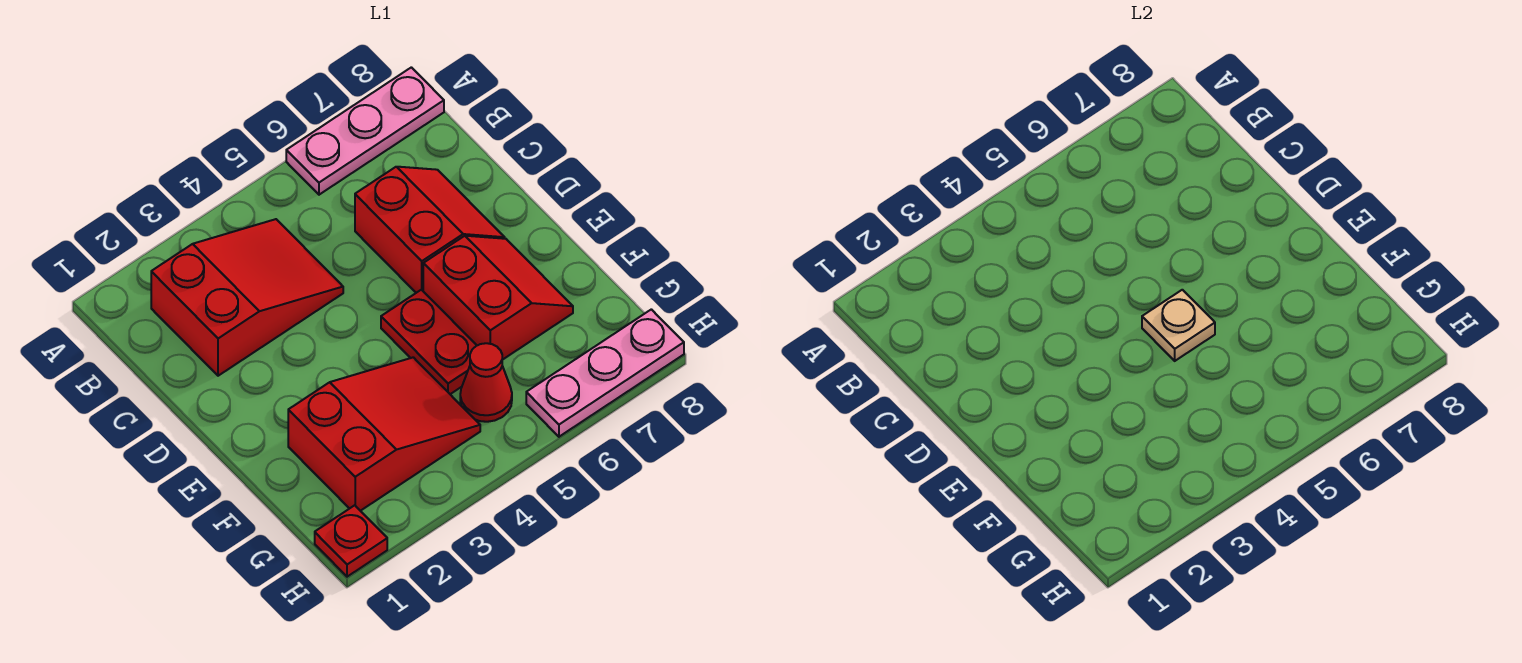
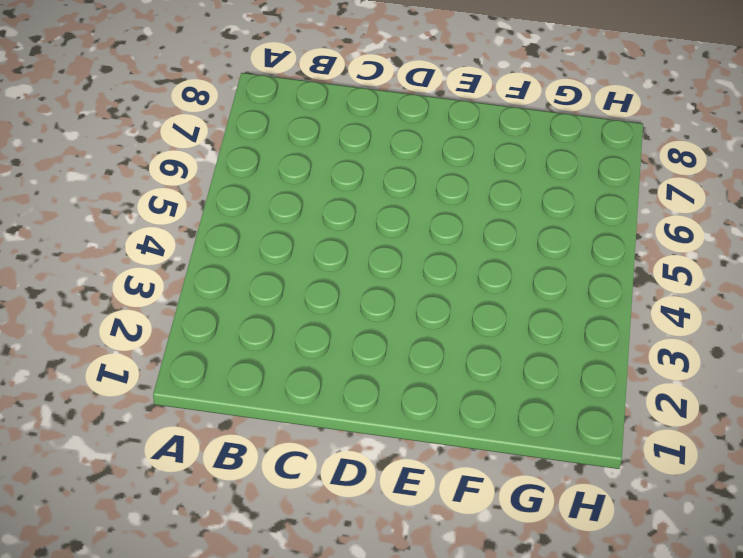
none -> pink 1x3 plate [286,67,444,195]
none -> red 2x3 slope [151,219,343,376]

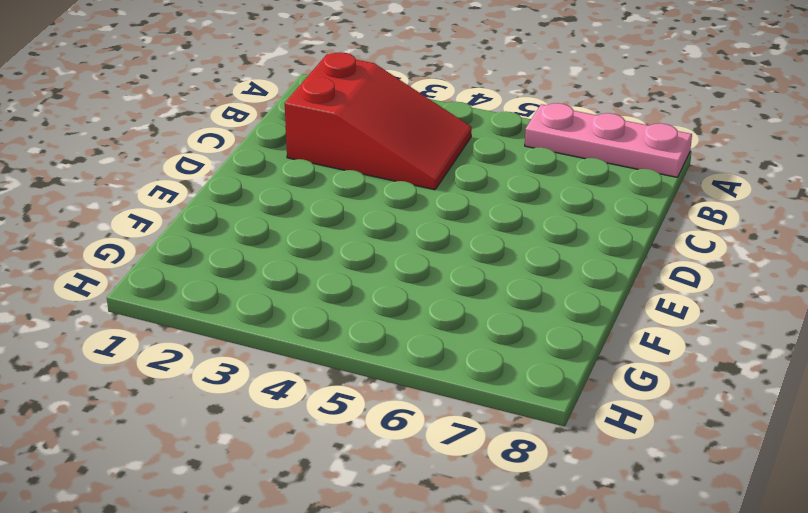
none -> red 2x2 slope [355,167,505,293]
none -> red 1x2 plate [381,290,477,394]

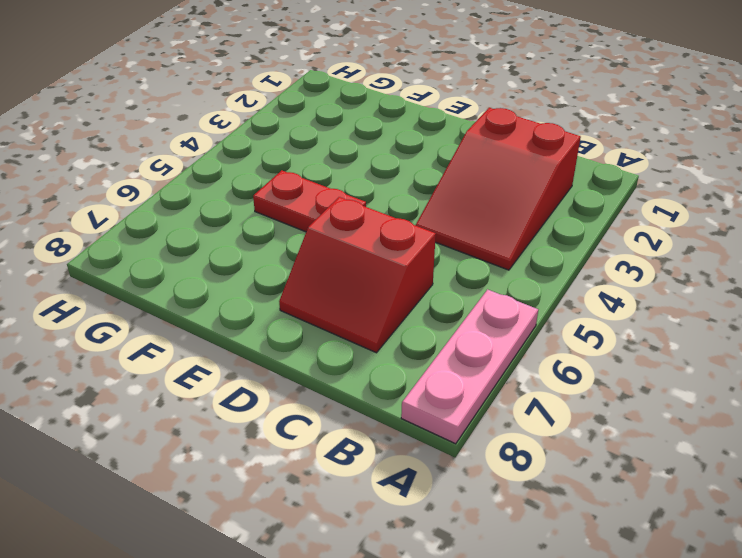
none -> red 2x2 slope [423,236,573,360]
none -> red 2x3 slope [288,357,480,511]

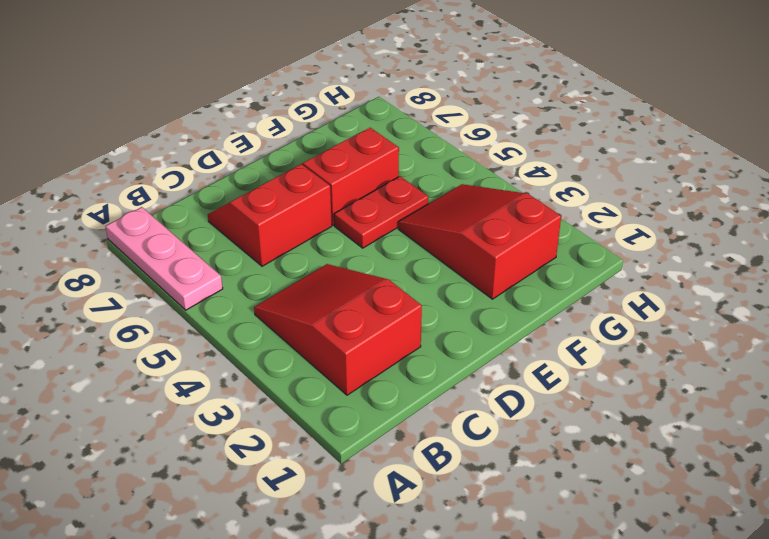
none -> red 1x1 cone [460,343,512,422]
none -> red 1x1 plate [315,505,387,577]

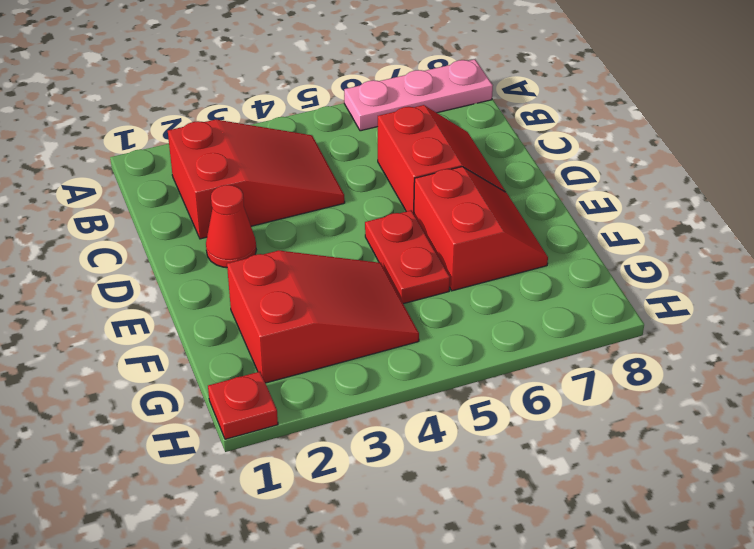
red 1x1 cone [206,185,256,268] -> red 1x1 cone moved to [460,343,512,422]
none -> pink 1x3 plate [526,309,684,437]
none -> tan 1x1 plate [1142,290,1215,361]

